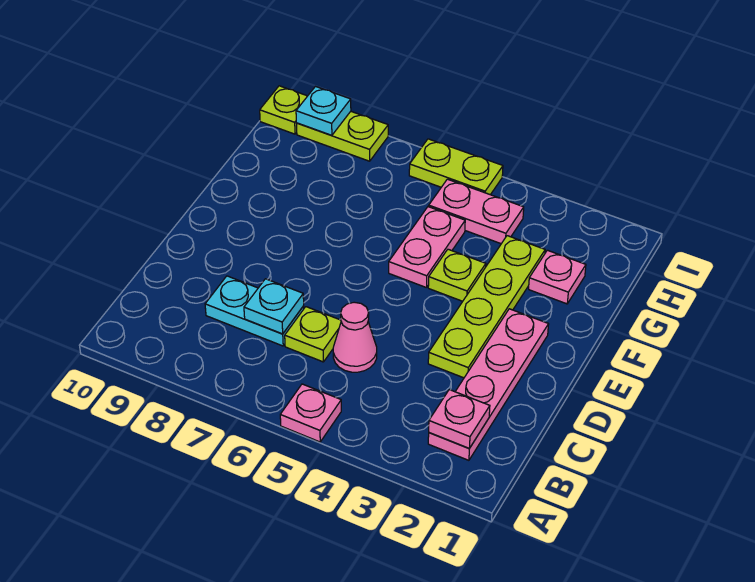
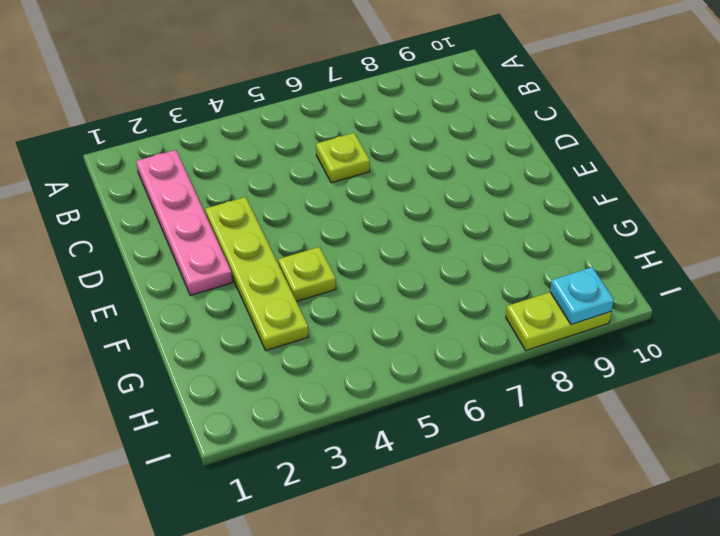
none -> pink 1x1 plate [280,384,341,442]
none -> pink 1x1 cone [333,302,377,372]
none -> cyan 1x2 plate [205,276,304,346]

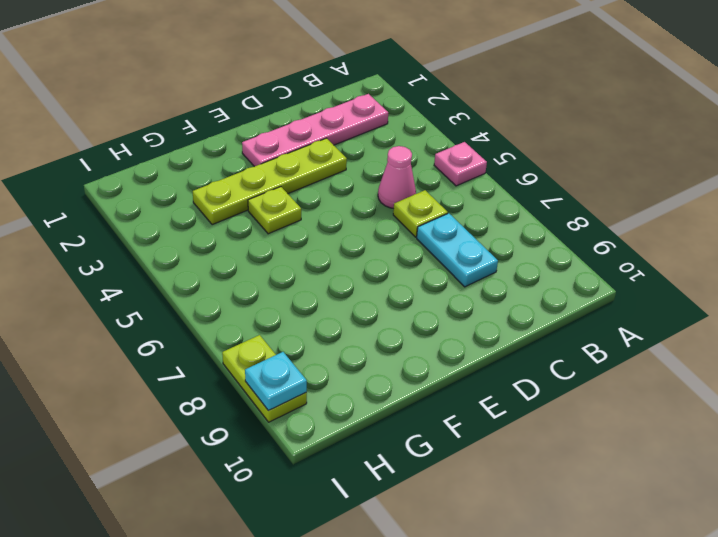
none -> pink 1x2 plate [389,207,465,288]
none -> pink 1x1 plate [529,250,586,304]
none -> pink 1x2 plate [429,179,524,244]

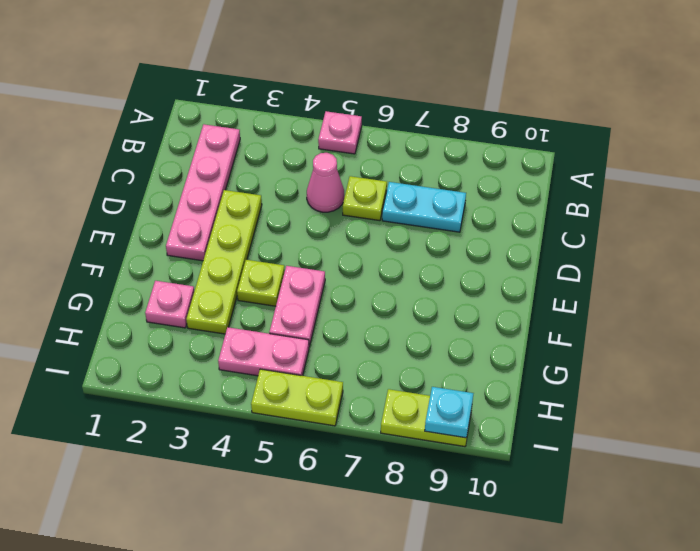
none -> lime 1x1 plate [260,86,307,134]
none -> pink 1x1 plate [429,390,490,448]
none -> cyan 1x1 plate [244,279,304,334]

